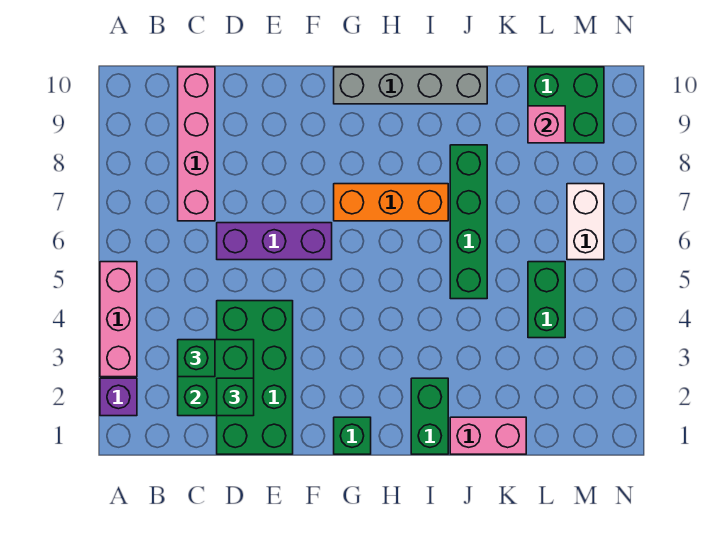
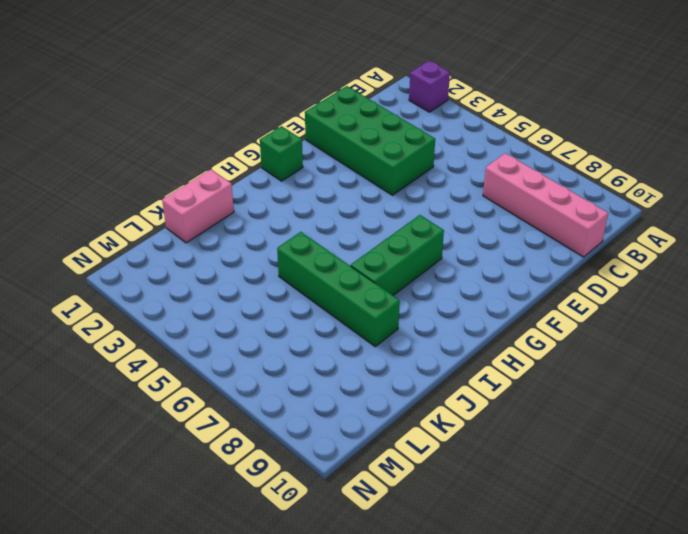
green 1x3 brick [351,215,444,295] -> orange 1x3 brick [334,184,448,221]
none -> pink 1x3 brick [100,262,137,377]
none -> purple 1x3 brick [217,223,332,260]
none -> grey 1x4 brick [334,67,487,104]

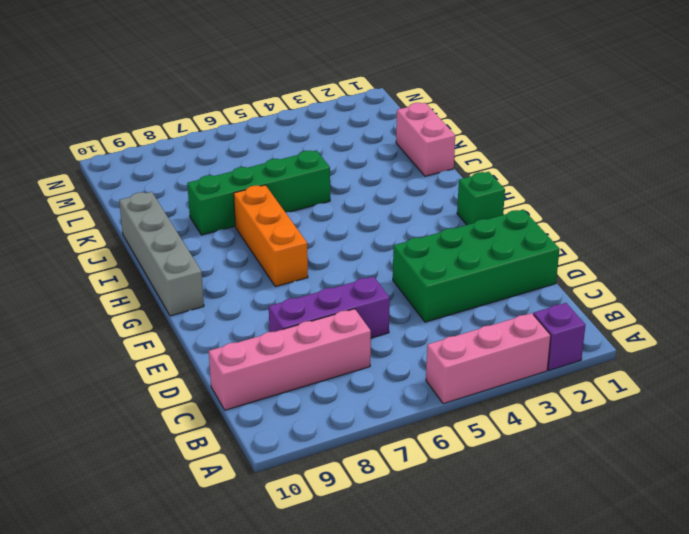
purple 1x3 brick [269,277,390,338] -> purple 1x3 brick turned to [217,223,332,260]
none -> green 1x2 brick [411,378,448,454]
none -> green 1x2 brick [528,262,565,338]
none -> green 2x2 brick [528,67,604,143]

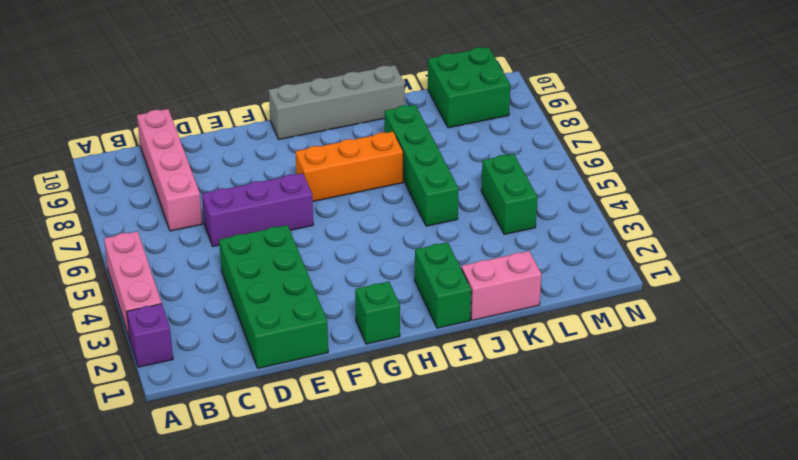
none -> white 1x2 brick [567,184,604,260]
none -> green 2x2 brick [178,340,254,416]
none -> pink 1x1 brick [528,106,565,143]

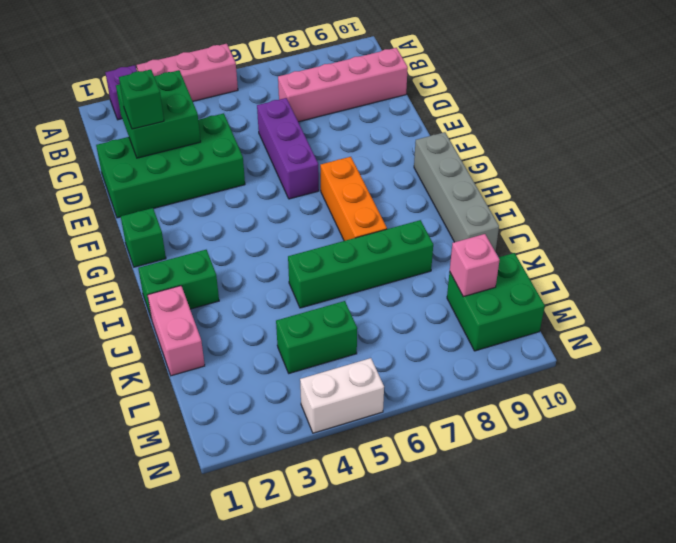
white 1x2 brick [300,358,384,433] -> white 1x2 brick moved to [567,184,604,260]
none -> green 1x1 brick [178,340,215,377]

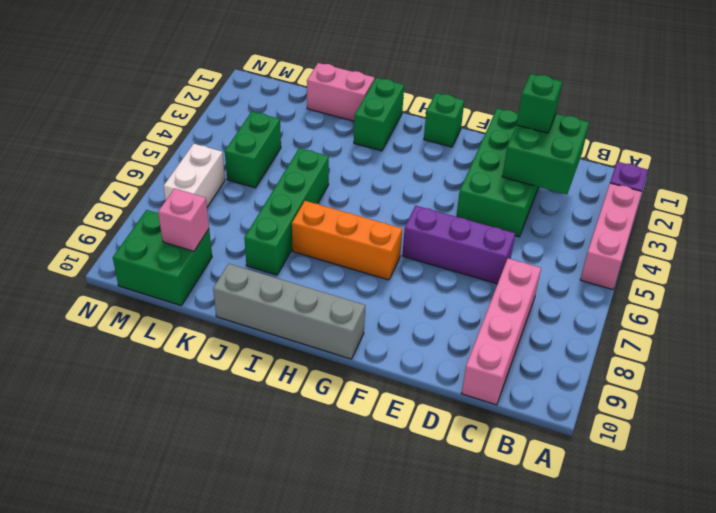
none -> green 1x1 brick [178,340,215,377]

